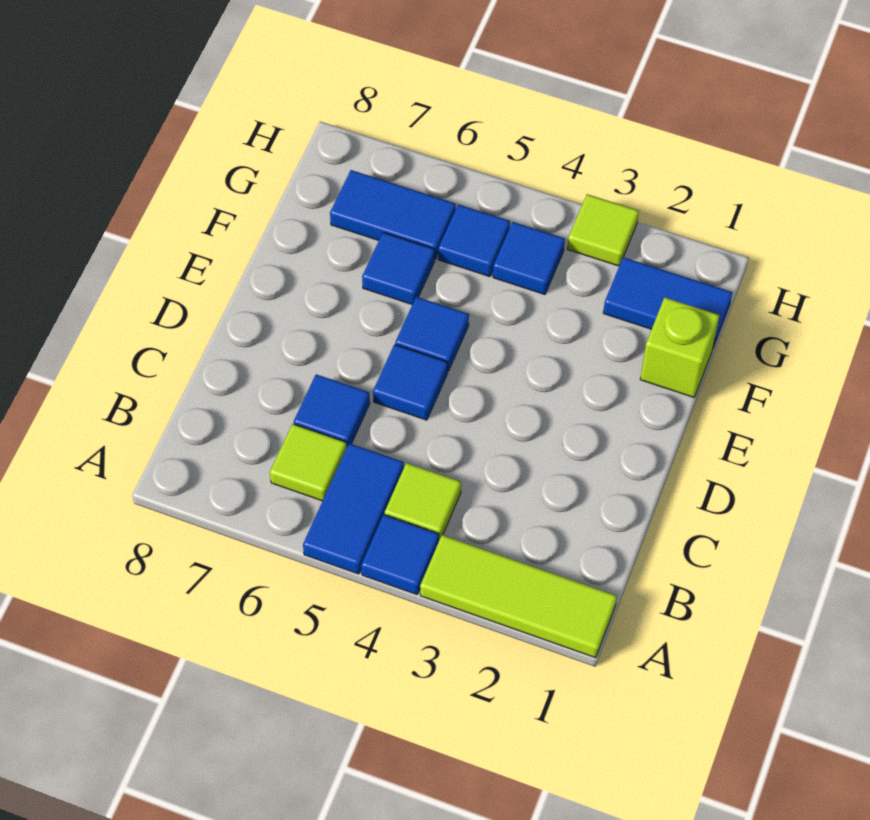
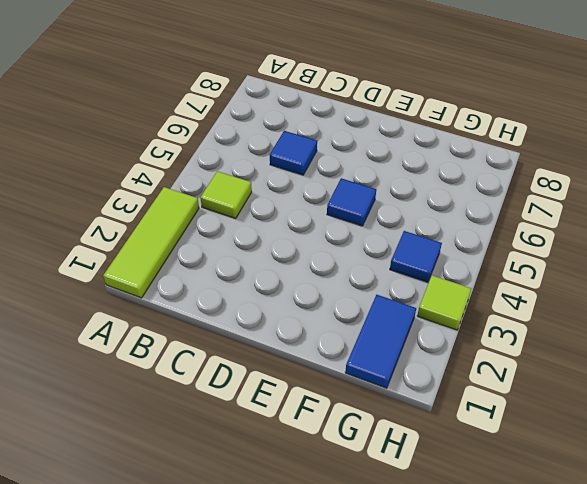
none -> blue 1x1 tile [361,515,439,595]
none -> blue 1x2 tile [303,443,404,574]
none -> lime 1x1 tile [270,424,347,501]

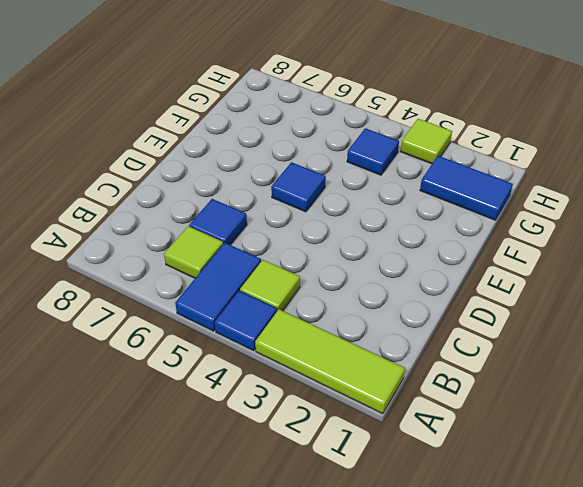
none -> blue 1x1 tile [373,344,448,420]
none -> lime 1x1 brick [640,297,719,397]
none -> blue 1x1 tile [362,232,435,304]

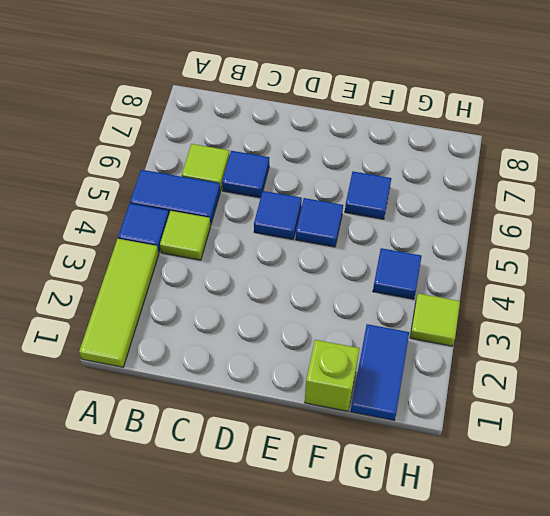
none -> blue 1x1 tile [438,204,510,277]
none -> blue 1x2 tile [330,170,456,259]

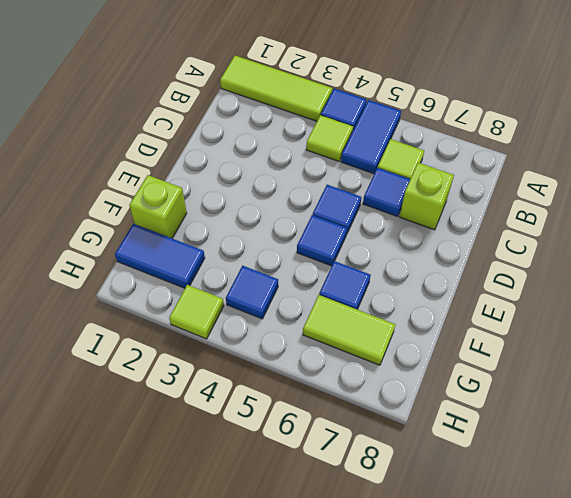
lime 1x1 brick [400,163,454,230] -> none
lime 1x2 tile [303,295,396,365] -> blue 1x2 tile [330,170,456,259]
none -> blue 1x1 tile [438,204,510,277]

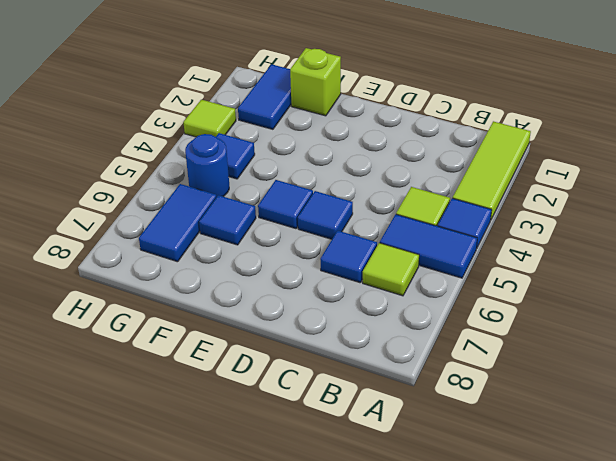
blue 1x1 round brick [185,134,229,197] -> blue 1x1 tile [438,204,510,277]

